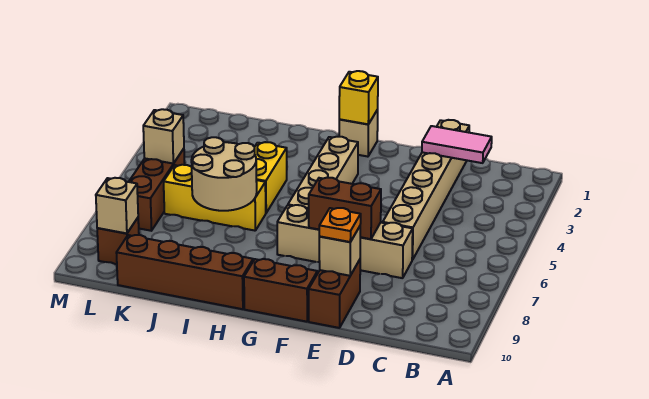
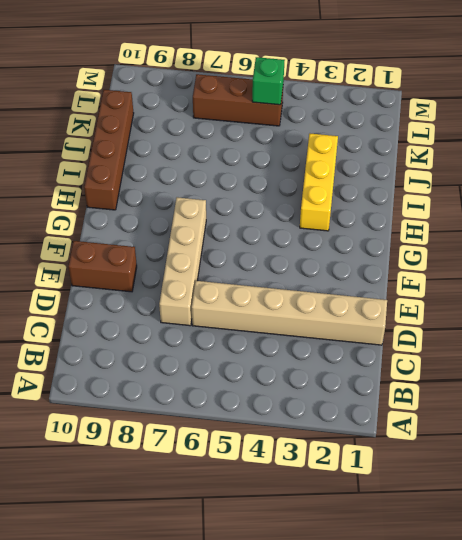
yellow 1x3 brick [300,134,338,231] -> yellow 1x3 brick moved to [164,165,266,231]
green 1x1 brick [252,57,285,105] -> tan 1x1 brick [143,109,184,163]
none -> brown 1x2 brick [244,259,317,322]
none -> tan 1x1 brick [339,110,378,157]
none -> tan 1x4 brick [288,136,358,209]

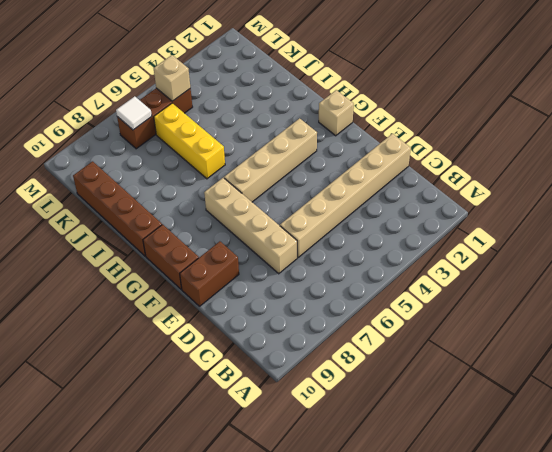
white 1x1 tile [116,96,152,130] -> none
none -> yellow 1x2 brick [255,142,287,213]
none -> brown 1x1 brick [97,218,139,264]
none -> pink 1x2 tile [422,126,492,163]

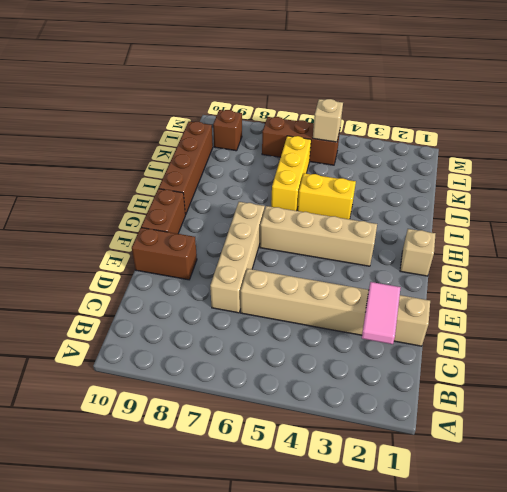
none -> brown 1x2 brick [309,178,381,239]
none -> tan 1x1 brick [319,226,361,276]
none -> yellow 1x1 brick [339,71,378,124]

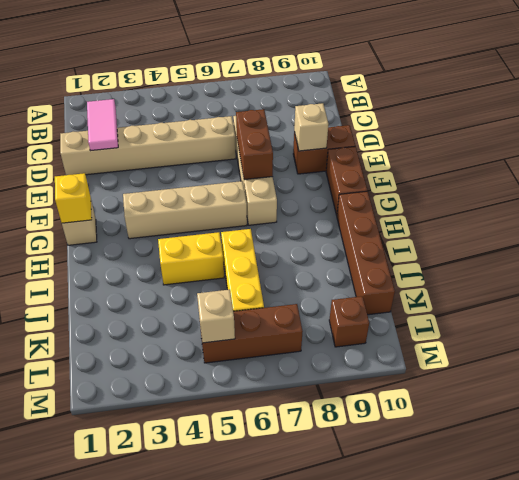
none -> tan 2x2 round brick [191,137,257,211]
none -> tan 1x1 brick [96,178,138,234]
none -> orange 1x1 plate [319,208,361,242]

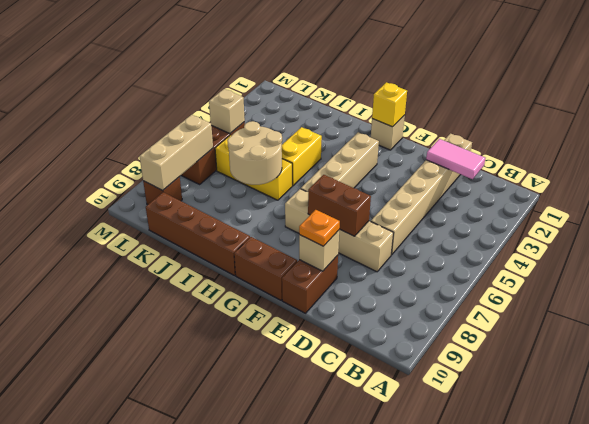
tan 1x3 brick [139,115,213,190] -> tan 1x1 brick [96,178,138,234]

